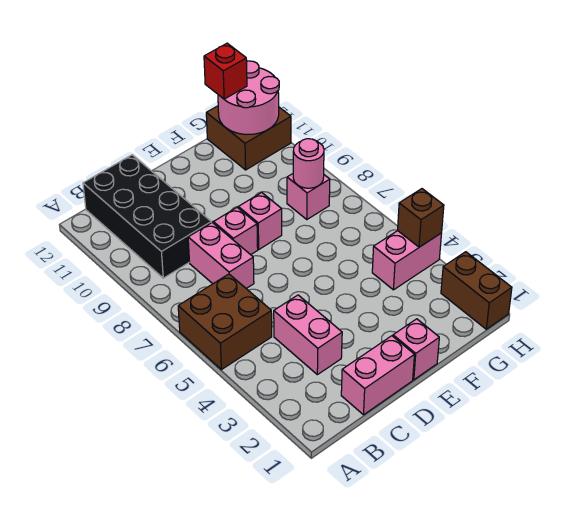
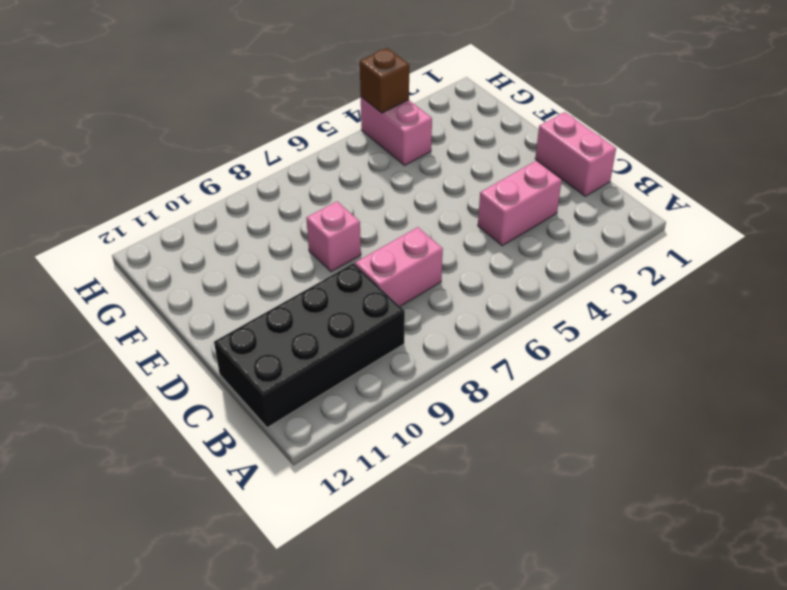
none -> brown 2x2 brick [178,274,272,370]
none -> pink 1x1 brick [213,208,258,255]
none -> pink 1x1 brick [393,319,439,380]

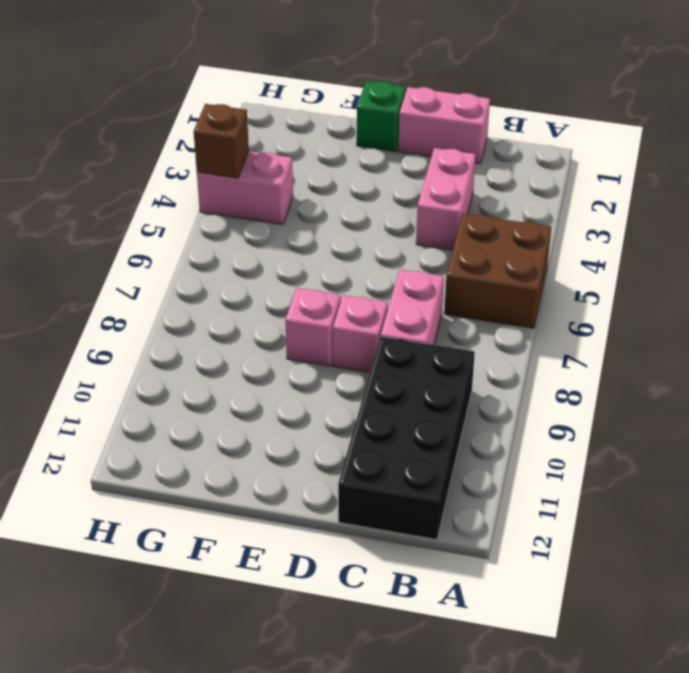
green 1x1 brick [357,81,405,152] -> pink 1x1 brick [393,319,439,380]
none -> pink 1x1 brick [287,174,330,220]
none -> brown 2x2 brick [206,106,291,170]
none -> brown 1x2 brick [441,252,512,329]

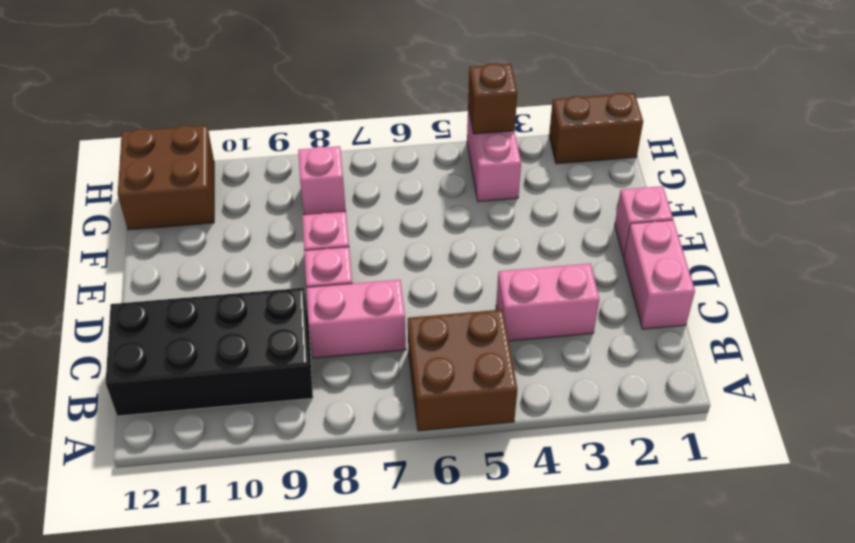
none -> pink 1x1 round brick [293,139,324,188]
none -> pink 2x2 round brick [218,61,279,135]
none -> red 1x1 brick [204,43,247,99]

